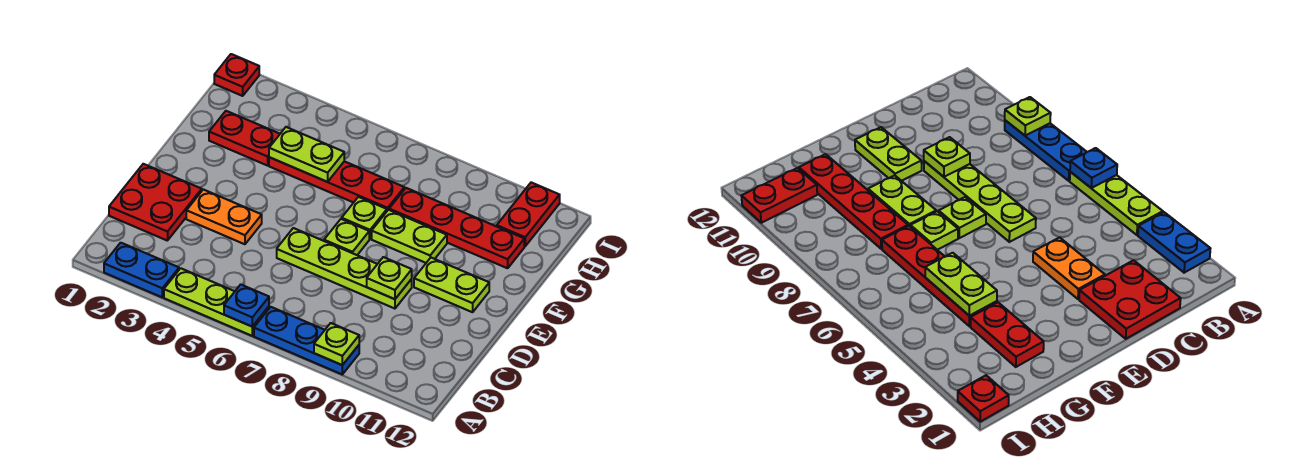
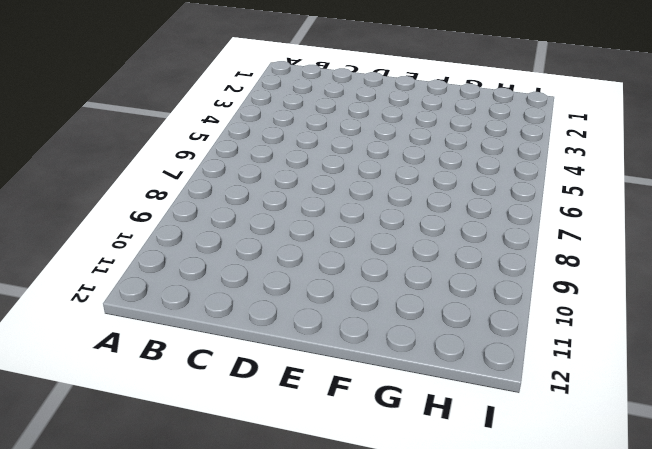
none -> blue 1x2 plate [104,243,179,297]
none -> lime 1x3 plate [164,268,269,336]
none -> blue 1x3 plate [254,307,359,374]

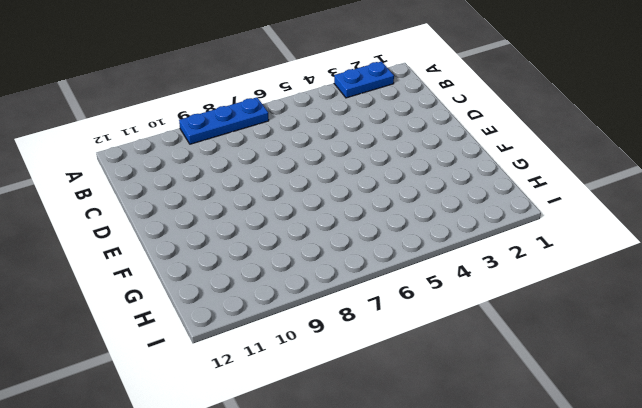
none -> lime 1x3 plate [164,268,269,336]
none -> red 2x2 plate [109,164,202,241]
none -> orange 1x2 plate [186,189,262,244]

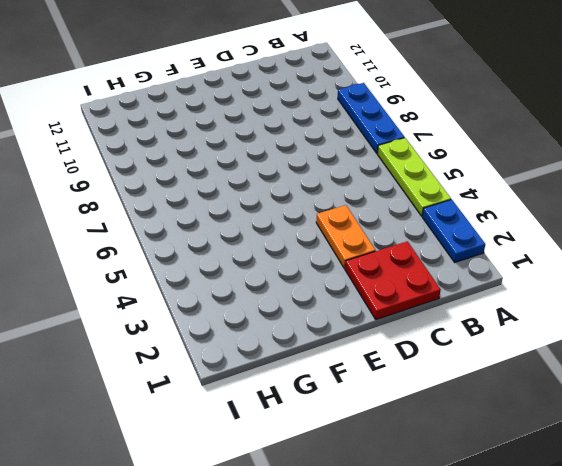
none -> lime 1x4 plate [277,228,412,309]
none -> lime 1x1 plate [324,219,369,255]
none -> lime 1x2 plate [414,258,489,312]

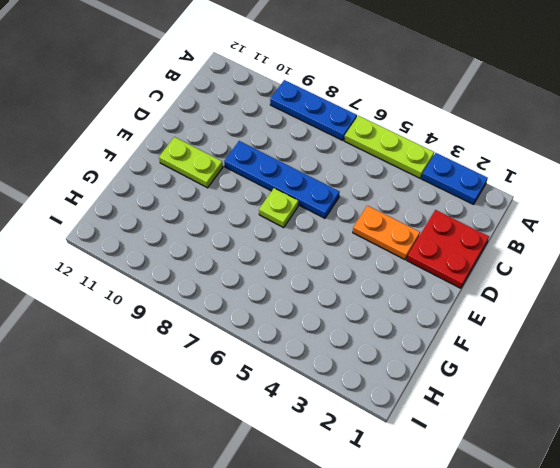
blue 1x4 plate [224,141,340,218] -> lime 1x4 plate [277,228,412,309]
none -> lime 1x1 plate [342,197,387,239]
none -> lime 1x2 plate [372,210,447,263]
none -> red 1x2 plate [209,111,280,166]

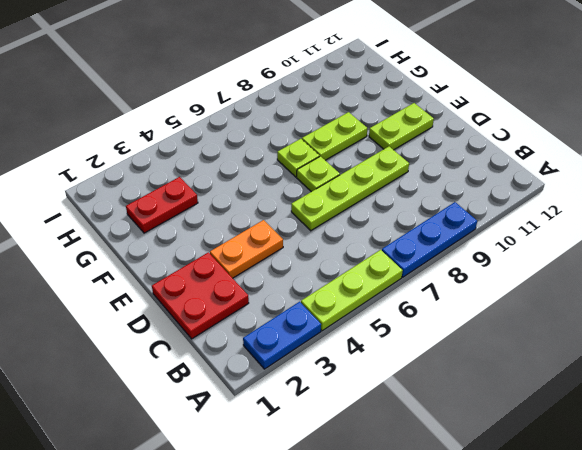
none -> red 1x4 plate [269,157,404,211]
none -> red 1x4 plate [389,188,524,268]
none -> red 1x2 plate [497,182,560,246]

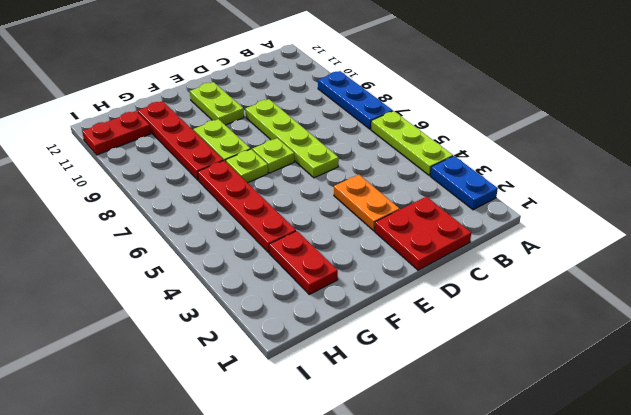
none -> red 1x1 plate [214,54,259,96]
none -> blue 1x1 plate [224,285,269,327]
none -> lime 1x1 plate [314,323,359,365]

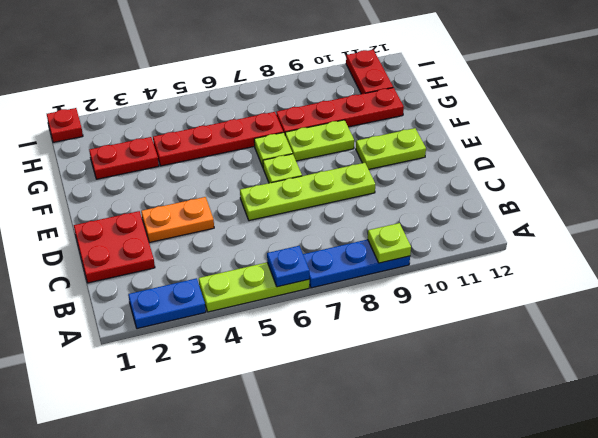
none -> lime 1x1 plate [367,257,412,299]
none -> lime 1x2 plate [269,127,344,182]

